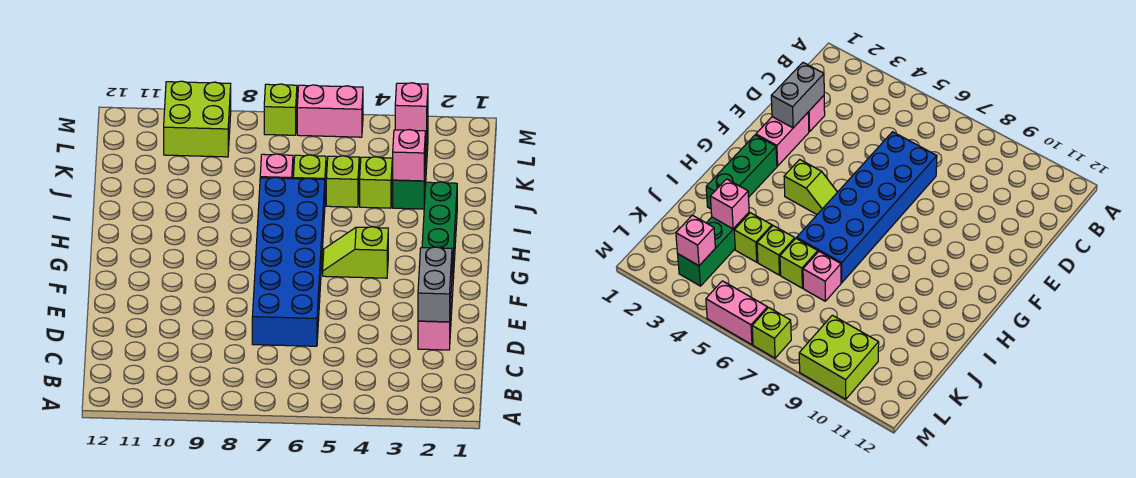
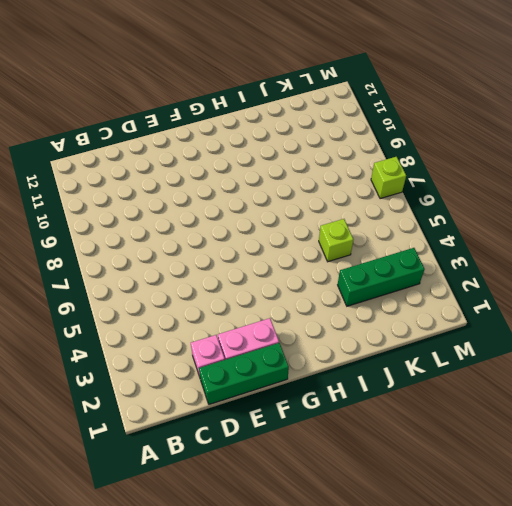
green 1x3 brick [199,343,289,404] -> green 1x3 brick moved to [422,182,457,278]
none -> blue 2x6 brick [252,177,325,346]
none -> lime 1x2 slope [323,227,388,278]
none -> lime 1x1 brick [360,157,392,208]

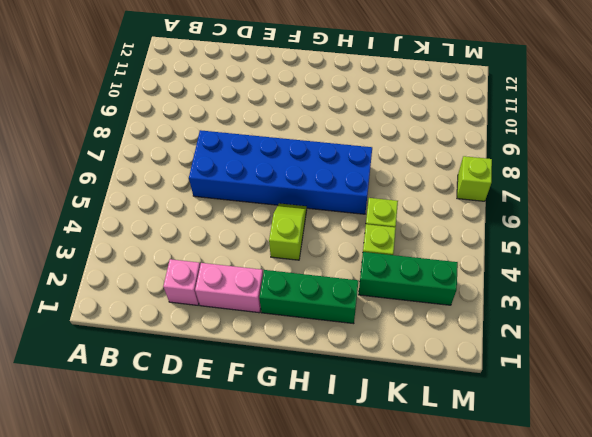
none -> lime 1x1 brick [293,155,326,196]
none -> pink 1x1 brick [260,154,293,179]
none -> lime 2x2 brick [164,81,231,157]

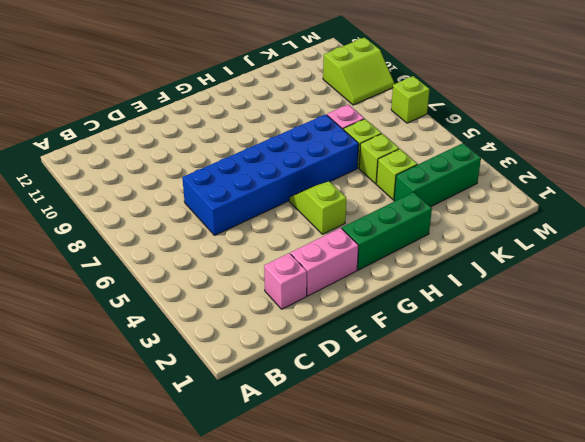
lime 2x2 slope [323,38,394,105] -> lime 2x2 brick [164,81,231,157]
none -> pink 1x2 brick [297,85,363,137]
none -> grey 1x2 brick [418,247,452,322]
none -> pink 1x1 brick [393,130,425,181]

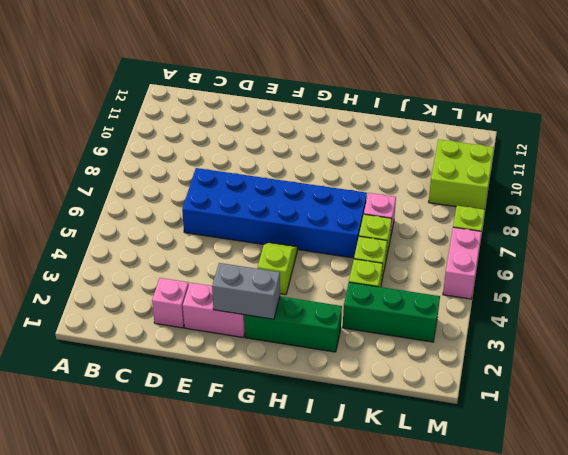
grey 1x2 brick [212,263,280,319] -> grey 1x2 brick moved to [418,247,452,322]
none -> pink 1x1 brick [393,130,425,181]
none -> pink 1x1 brick [395,83,428,134]

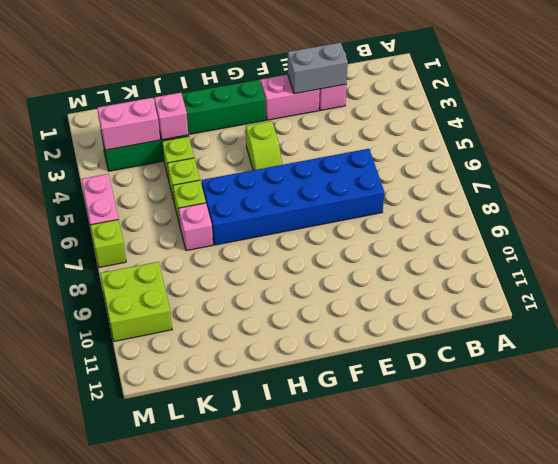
pink 1x2 brick [97,98,160,150] -> pink 1x1 brick [395,83,428,134]

